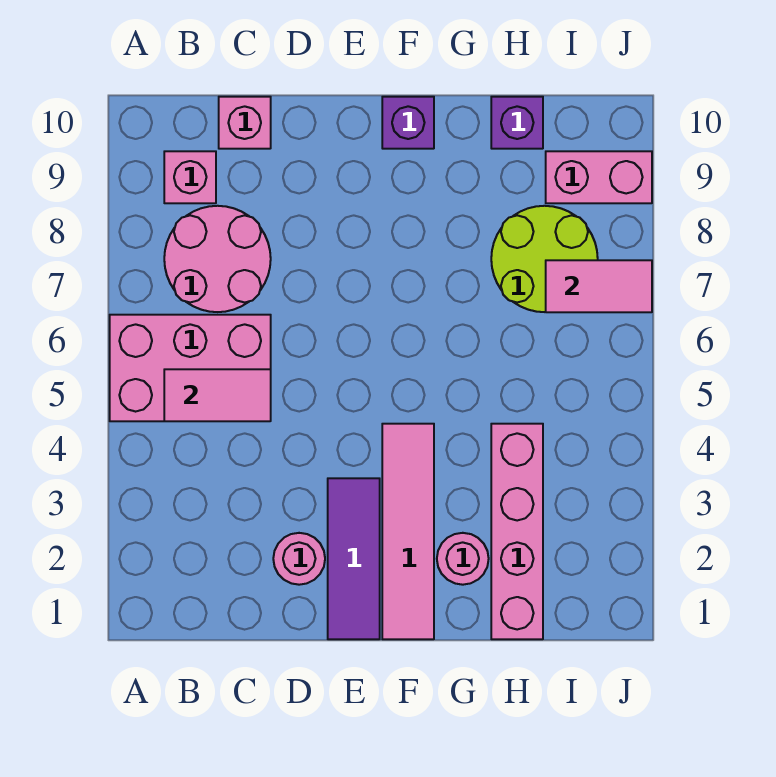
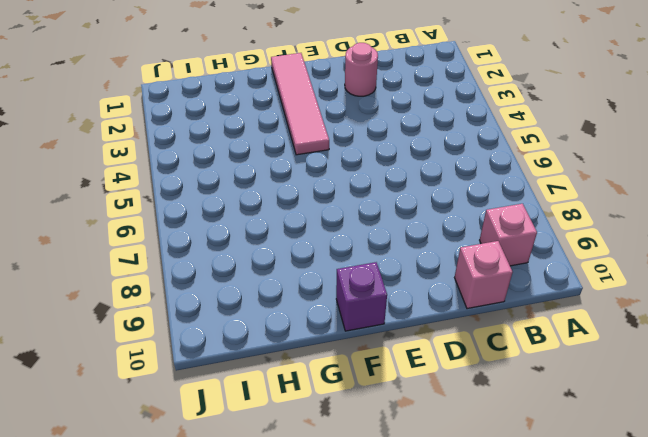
none -> pink 2x3 brick [110,315,271,421]
none -> pink 2x2 round brick [164,206,271,312]
none -> purple 1x3 tile [328,478,380,639]

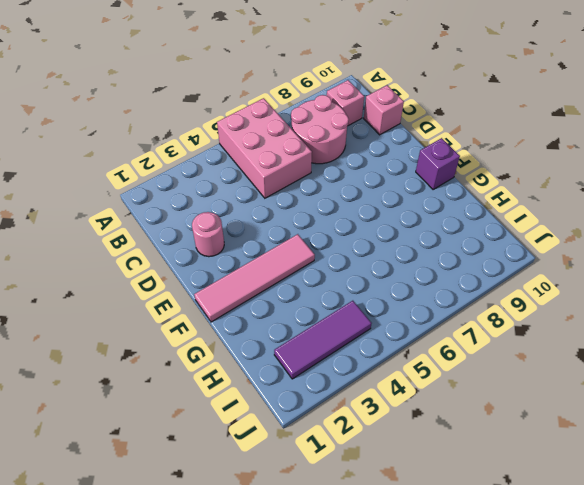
purple 1x3 tile [274,301,372,379] -> purple 1x3 tile moved to [328,478,380,639]
none -> pink 1x1 round brick [437,533,489,585]
none -> pink 1x4 brick [491,424,543,639]
none -> lime 2x2 round brick [491,206,598,312]

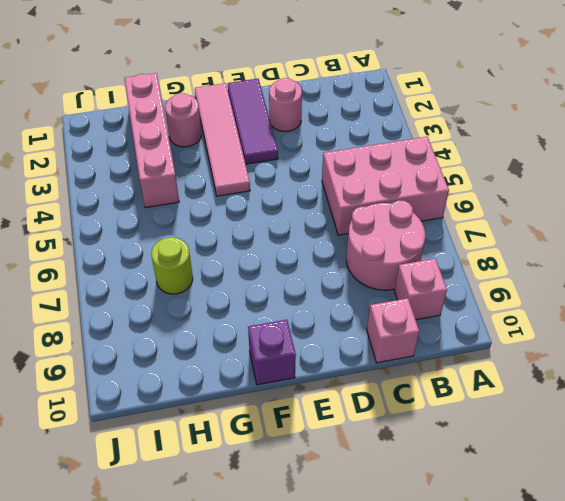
lime 1x1 round brick [151,237,193,294] -> lime 2x2 round brick [491,206,598,312]
none -> purple 1x1 brick [491,97,543,149]
none -> pink 1x2 brick [546,151,652,203]
none -> pink 1x2 tile [164,369,271,421]

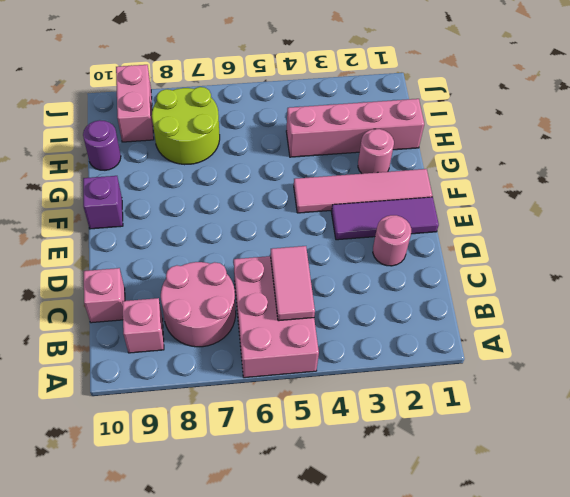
purple 1x1 round brick [83,120,121,170] -> purple 1x1 brick [491,97,543,149]
none -> pink 1x2 tile [546,260,652,312]

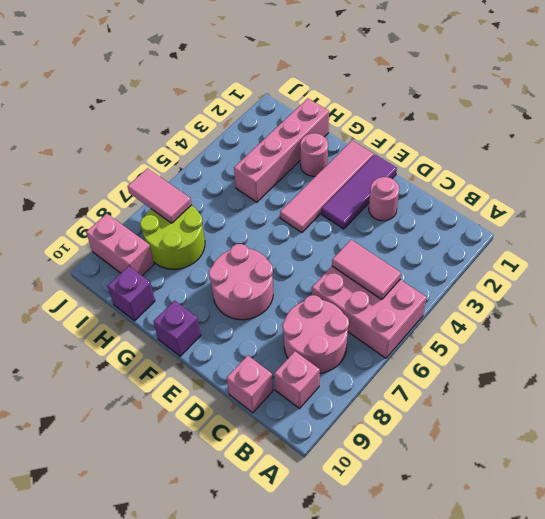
pink 2x2 round brick [209,244,273,320] -> none

